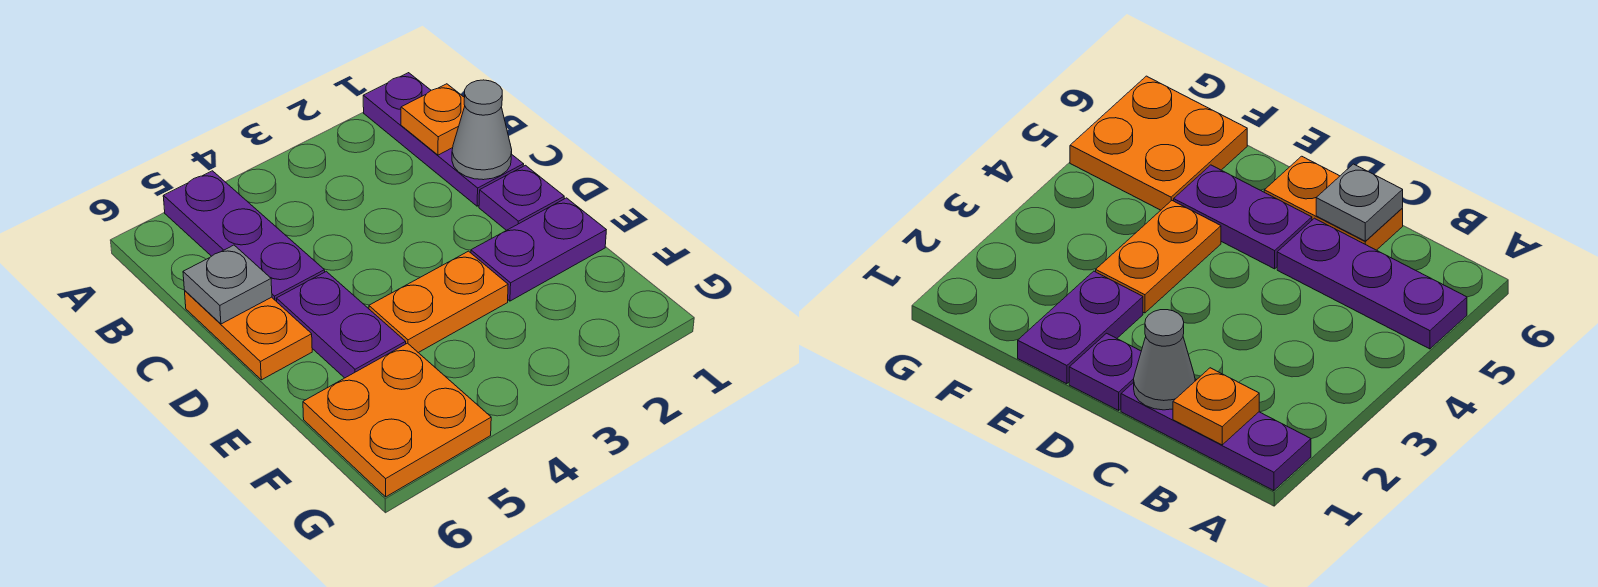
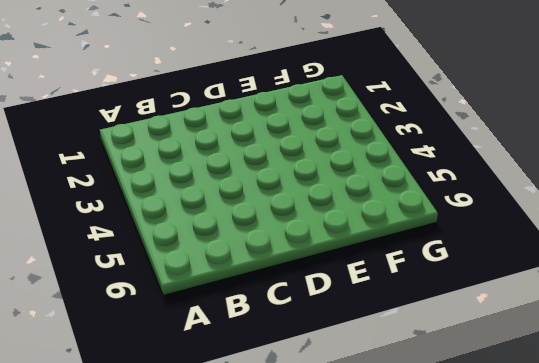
none -> purple 1x3 plate [363,73,524,206]
none -> purple 1x3 plate [163,171,325,302]

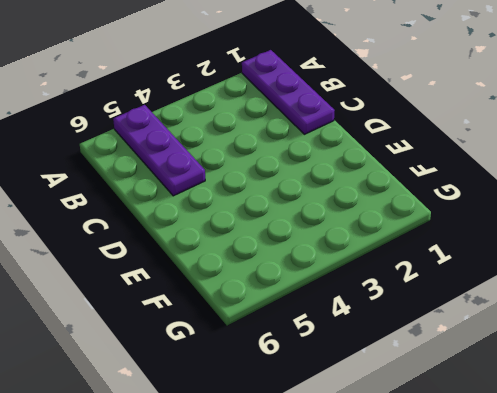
none -> orange 1x2 plate [185,291,312,380]
none -> purple 1x1 plate [479,165,564,230]

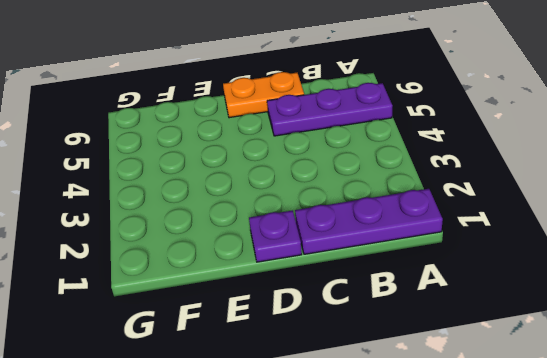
none -> purple 1x2 plate [276,271,406,378]
none -> purple 1x2 plate [471,198,606,301]

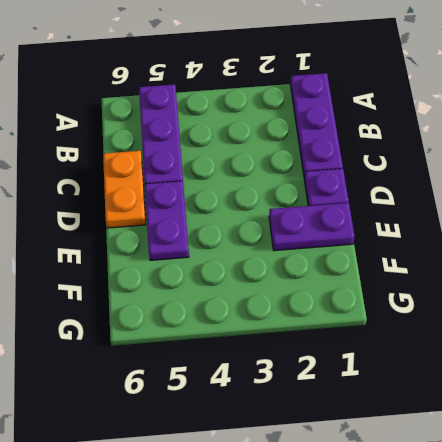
none -> orange 1x2 plate [369,251,508,353]
none -> orange 2x2 plate [303,343,491,497]

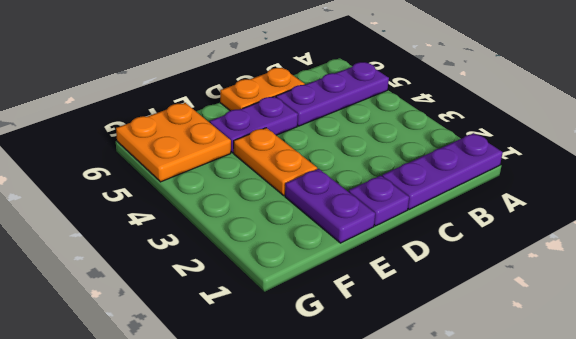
none -> orange 1x1 plate [401,84,465,155]
none -> grey 1x1 cone [452,80,512,180]

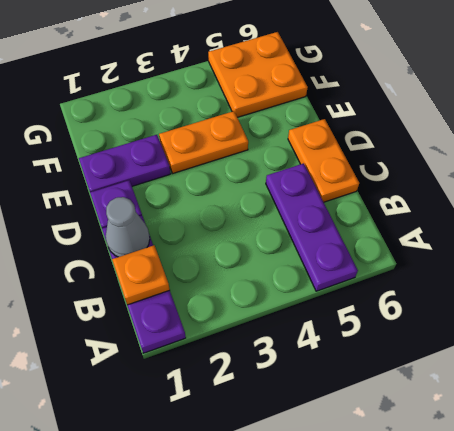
none -> purple 1x2 plate [276,271,406,378]
none -> grey 1x1 plate [183,245,272,324]

